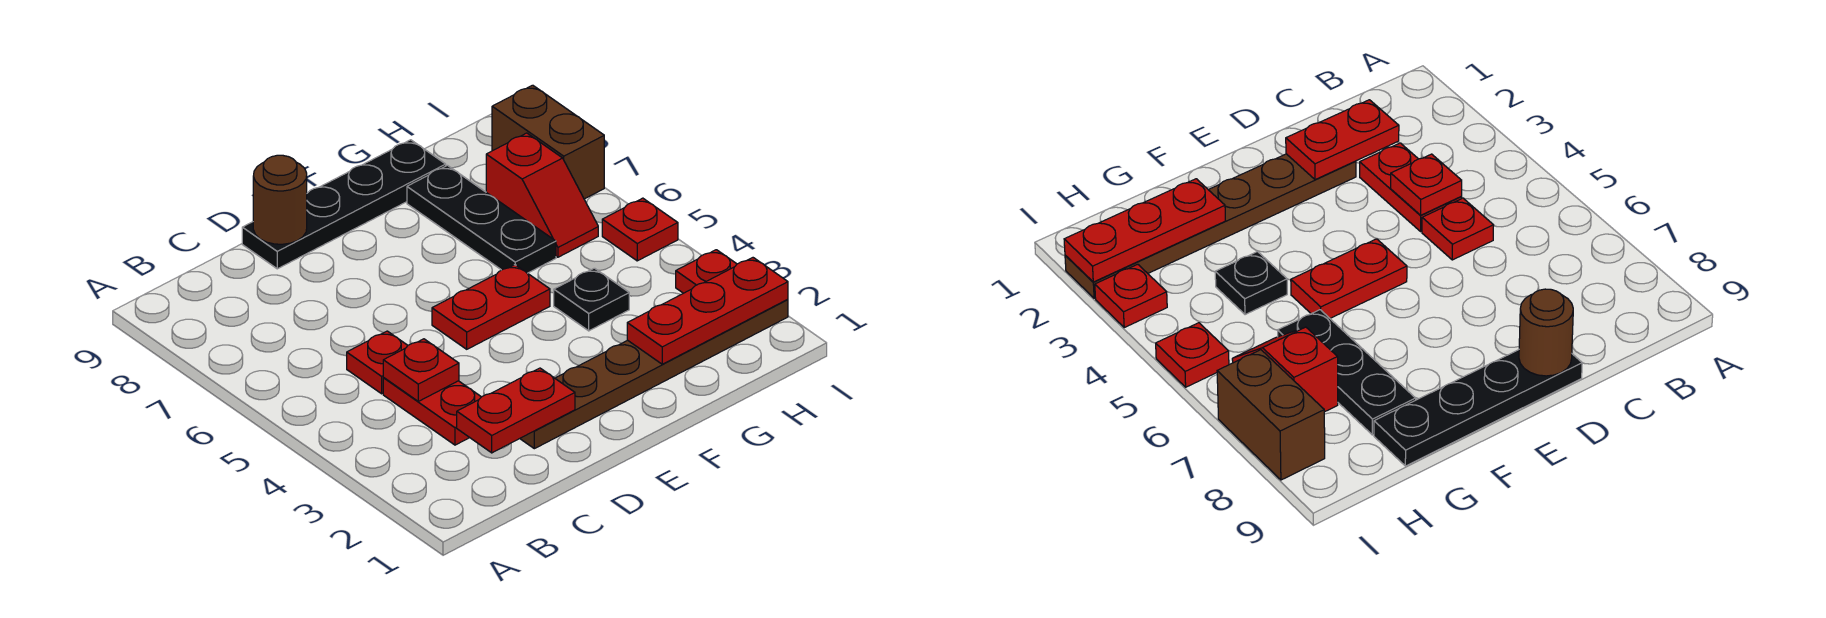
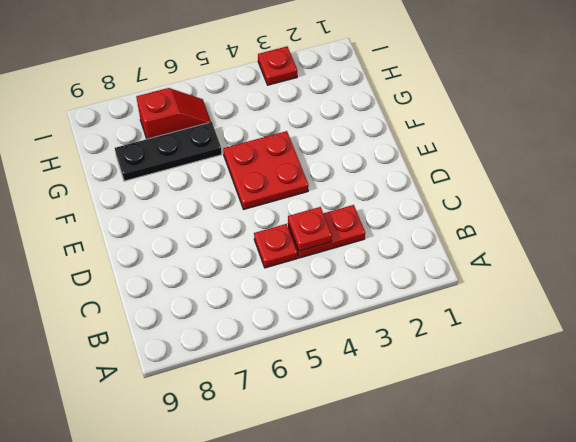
red 2x2 plate [223,131,308,209] -> red 1x2 plate [432,265,550,349]
none -> brown 1x6 plate [520,300,788,449]
none -> black 1x4 plate [242,140,446,269]
none -> black 1x1 plate [554,268,629,331]

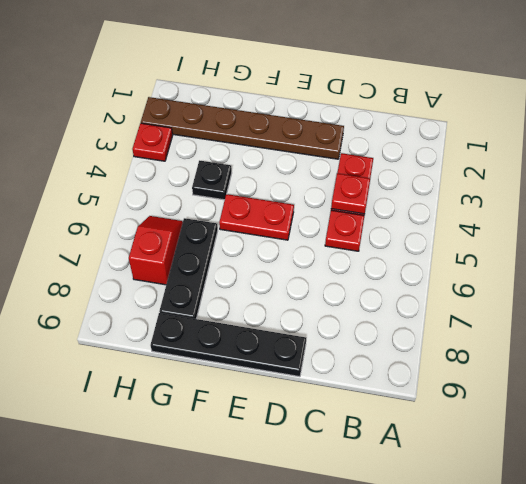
none -> red 1x1 plate [602,198,678,261]
none -> brown 1x2 brick [492,85,604,199]
none -> red 1x2 plate [457,368,575,453]

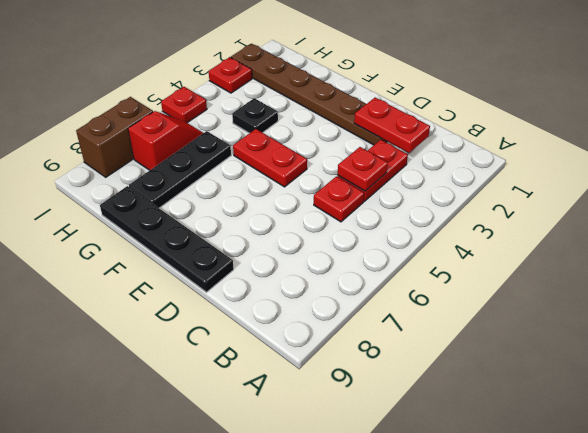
none -> brown 1x1 round brick [253,155,307,244]
none -> red 1x3 plate [627,258,788,364]

